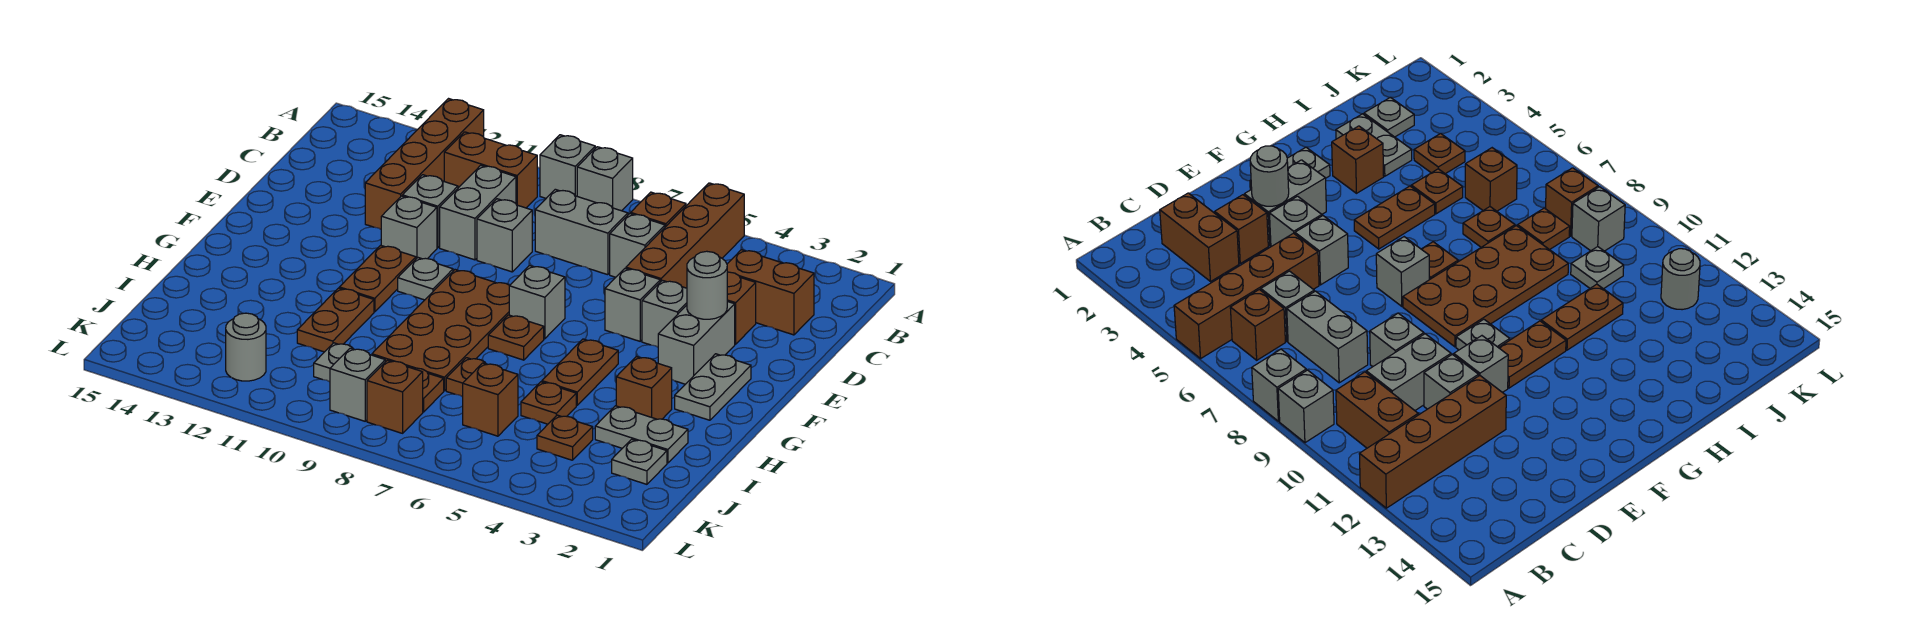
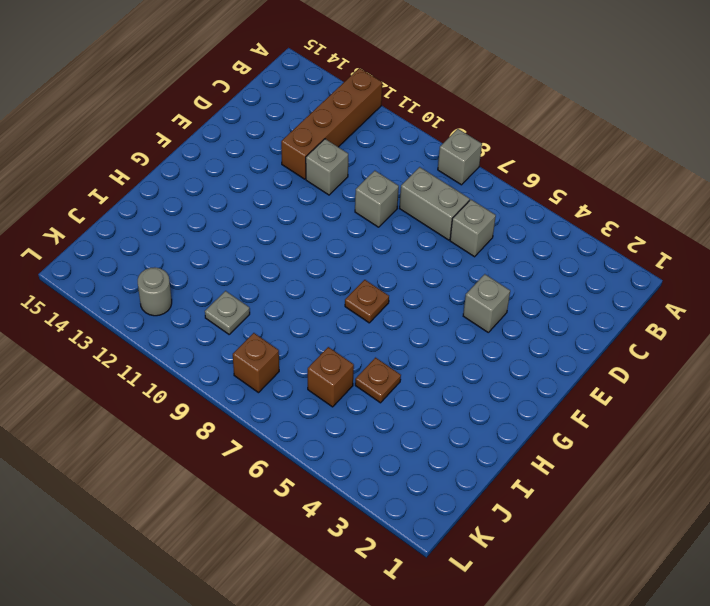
none -> brown 1x4 brick [626,183,744,288]
none -> grey 1x1 brick [540,135,595,198]
none -> brown 1x1 brick [631,192,686,227]
none -> brown 1x2 brick [444,132,537,208]

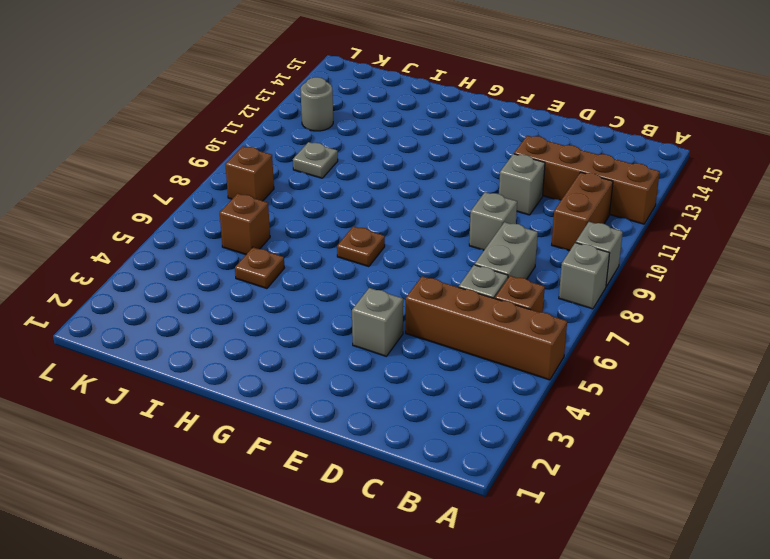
none -> brown 1x2 brick [727,250,814,335]
none -> grey 1x2 brick [440,165,516,260]
none -> brown 1x1 brick [727,272,756,344]
none -> grey 1x2 brick [658,301,735,384]

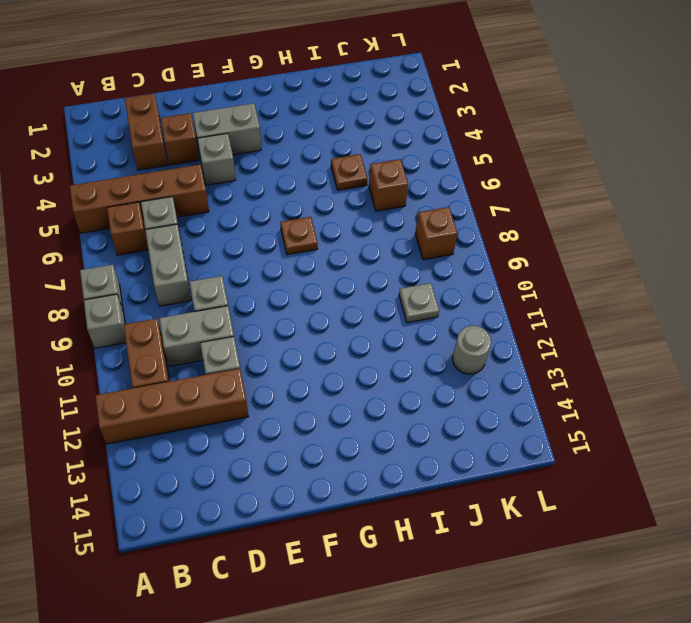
none -> grey 1x1 brick [605,268,660,341]
none -> grey 1x1 brick [381,196,437,259]
none -> grey 1x2 plate [675,354,751,420]
none -> grey 1x1 brick [509,266,565,339]

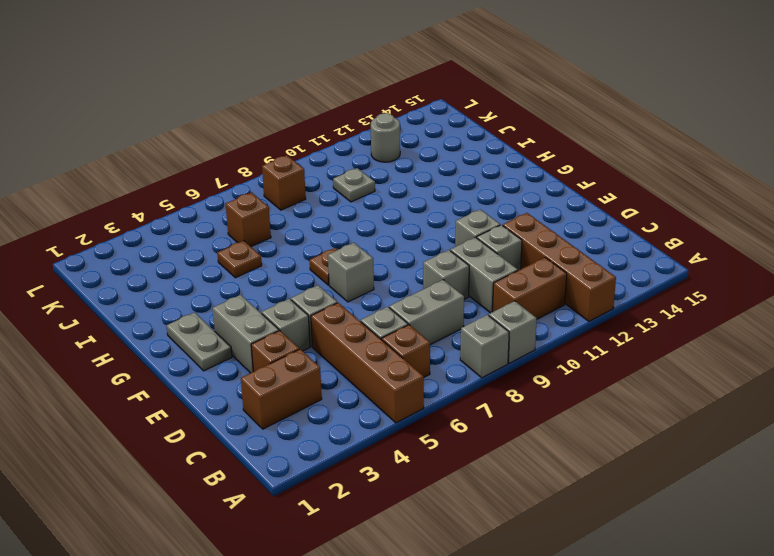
none -> brown 2x4 plate [372,270,510,391]
none -> grey 1x1 plate [398,258,453,300]
none -> brown 1x2 plate [339,245,416,312]
none -> brown 1x2 plate [542,339,618,405]

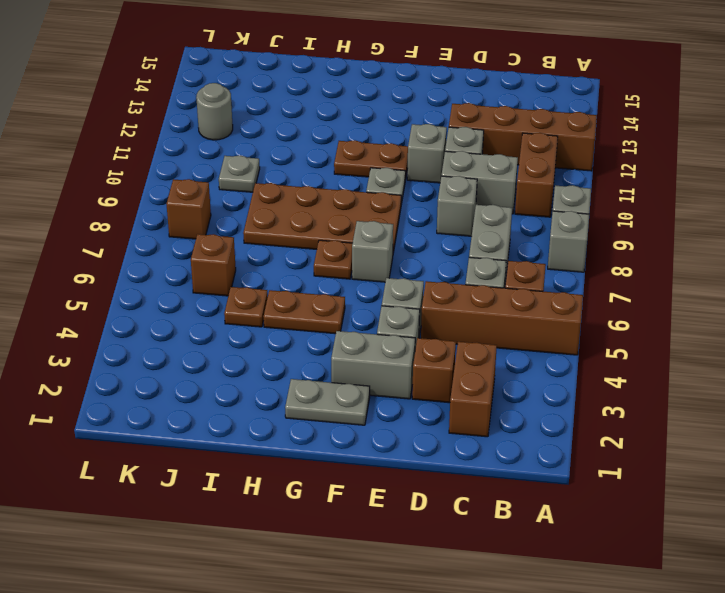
none -> brown 1x1 brick [616,357,672,419]
none -> brown 1x2 plate [297,288,374,352]
none -> grey 1x2 plate [595,406,688,463]
none -> brown 1x1 plate [446,358,486,397]

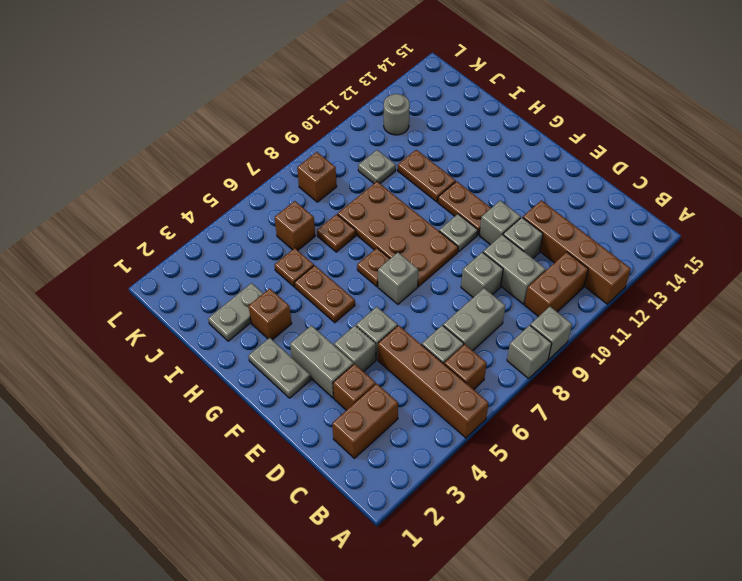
none -> grey 1x1 plate [612,439,667,484]
none -> brown 1x1 plate [537,415,593,460]
none -> brown 1x1 plate [413,368,444,412]
none -> grey 1x1 brick [330,348,385,421]

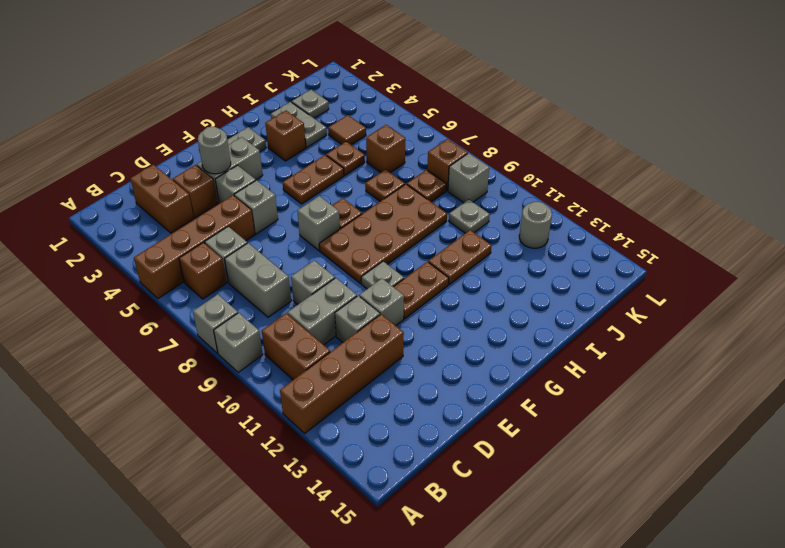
brown 1x1 tile [328,115,366,145] -> brown 1x1 plate [537,415,593,460]

